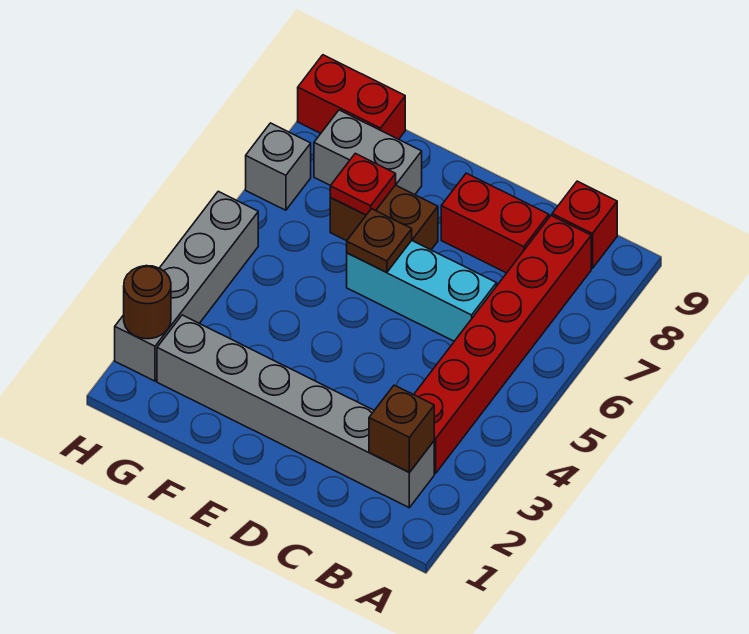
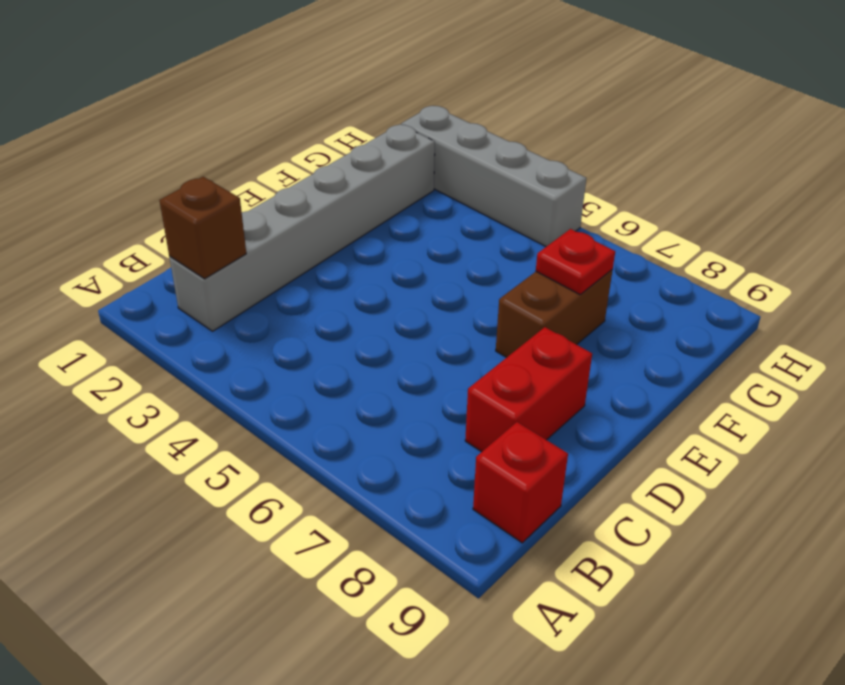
none -> red 1x6 brick [414,216,591,474]
none -> cyan 1x3 brick [347,240,497,341]
none -> grey 1x2 brick [314,110,422,195]

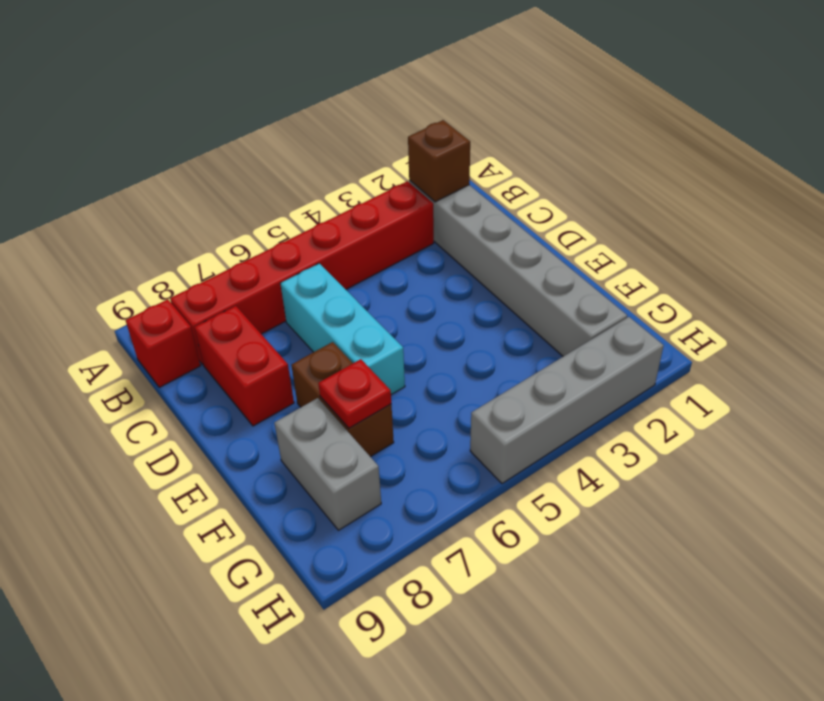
none -> red 1x2 brick [298,55,405,139]
none -> grey 1x1 brick [246,123,311,210]
none -> brown 1x1 plate [347,209,412,273]

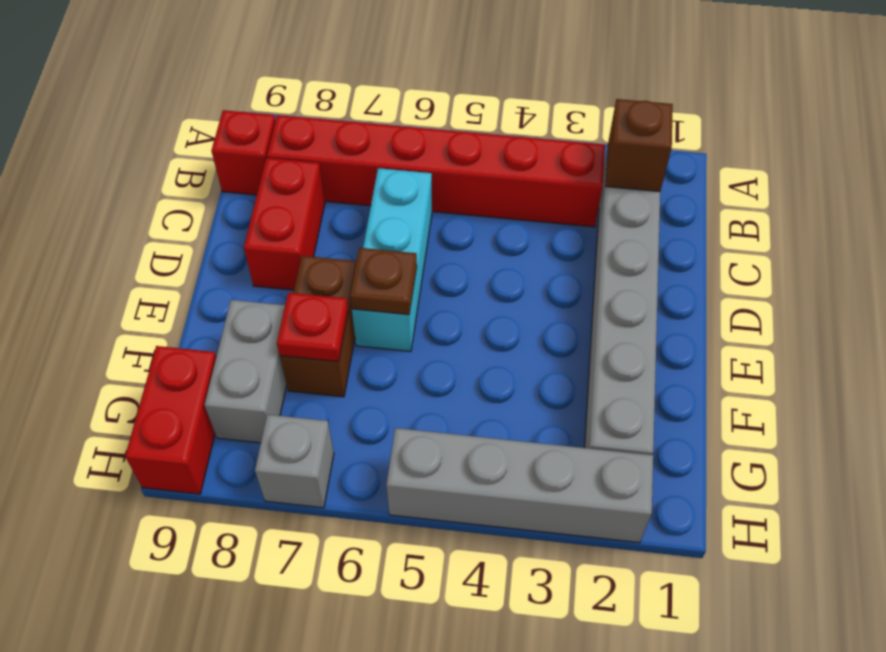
none -> brown 1x1 round brick [124,266,171,339]

